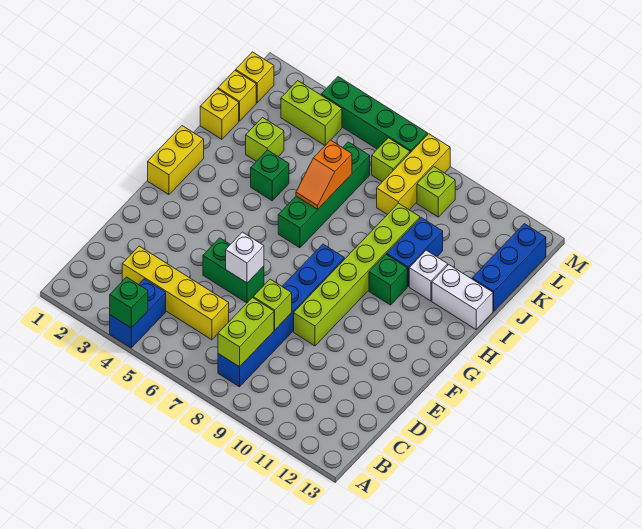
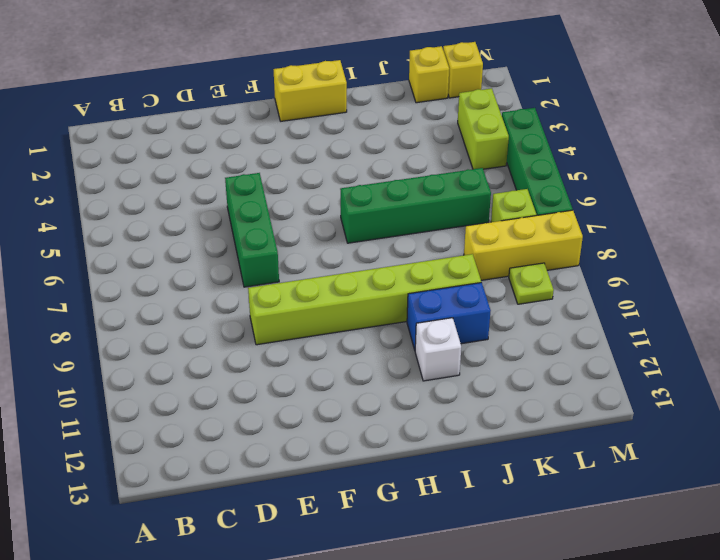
green 1x3 brick [225,173,279,287] -> green 1x2 brick [203,238,264,303]
lime 1x1 plate [509,263,554,304] -> lime 1x1 brick [417,167,455,217]
none -> blue 1x2 brick [110,279,166,348]
none -> blue 1x6 brick [218,244,344,387]
none -> yellow 1x4 brick [122,246,229,340]

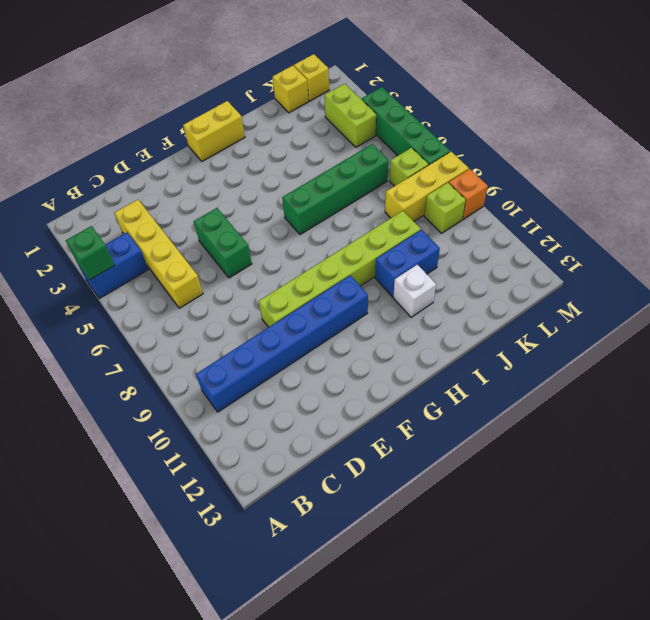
blue 1x6 brick [196,275,368,412] -> blue 1x6 brick moved to [218,244,344,387]
orange 1x1 brick [449,169,488,219] -> none
none -> green 1x1 brick [369,254,407,305]
none -> green 1x1 brick [251,150,289,201]
none -> white 1x2 brick [432,265,493,329]

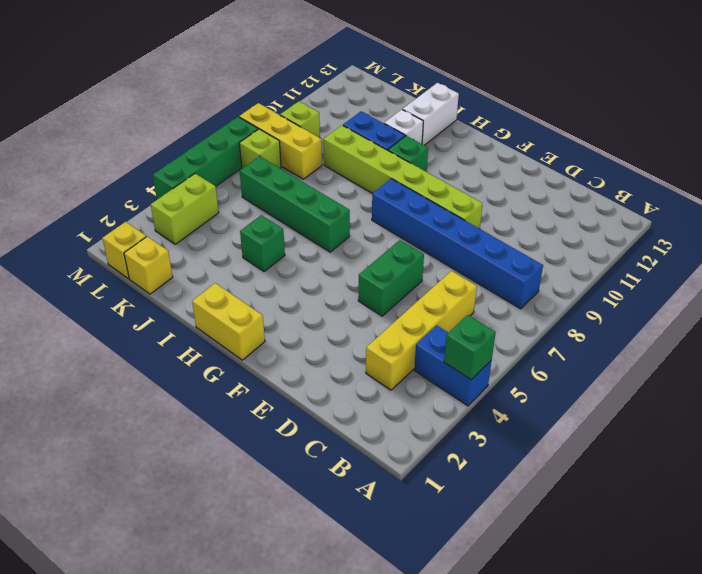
none -> yellow 1x1 brick [200,89,239,139]
none -> lime 1x1 brick [246,117,284,161]
none -> blue 1x3 brick [472,224,546,311]

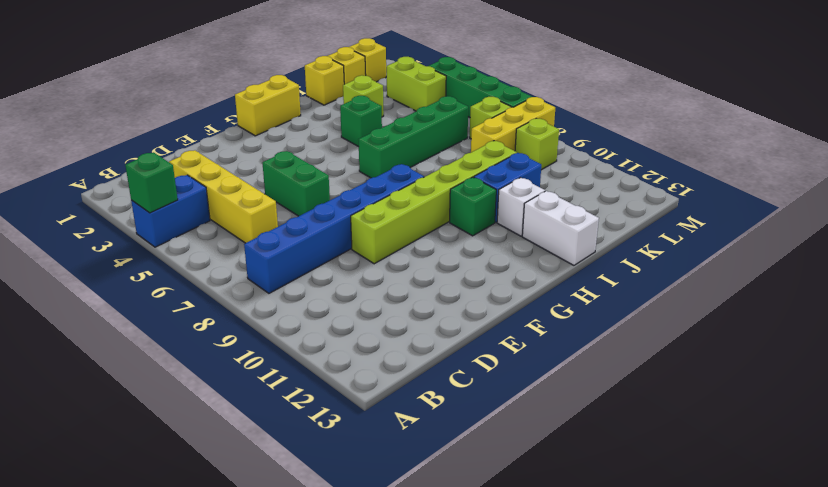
none -> blue 1x3 brick [472,224,546,311]
none -> lime 1x2 brick [218,297,274,367]
none -> lime 1x1 brick [253,279,292,330]

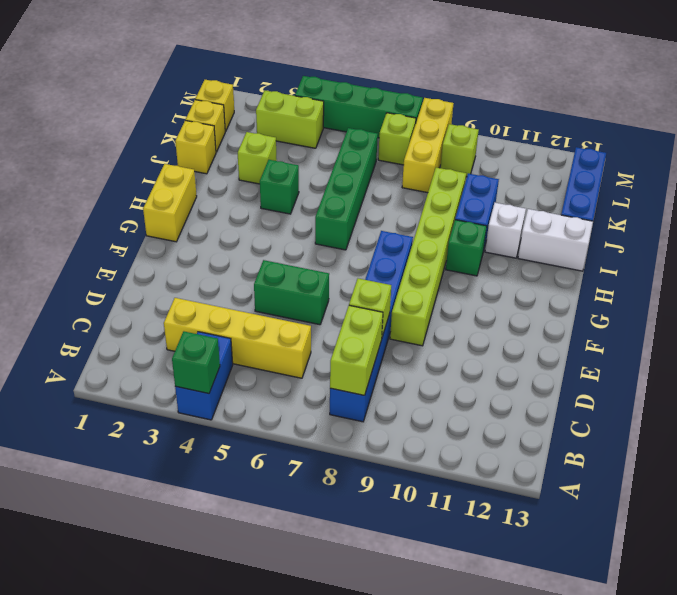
none -> white 1x1 brick [226,232,264,283]
none -> orange 1x2 slope [296,140,352,209]

